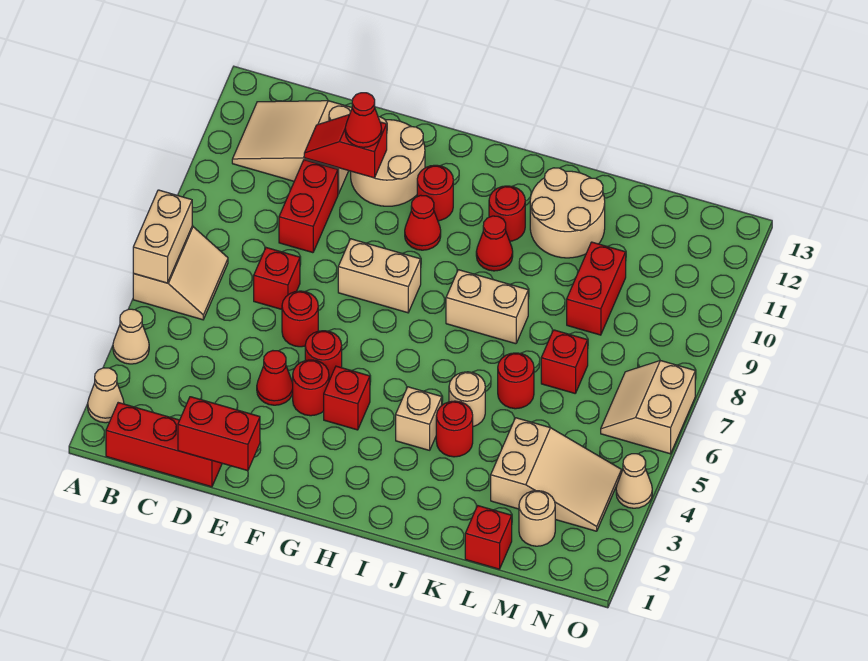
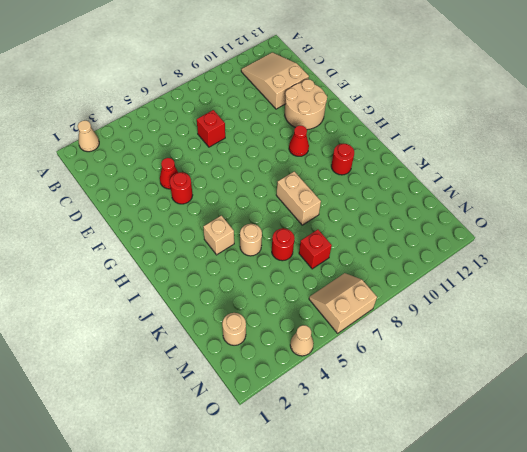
none -> tan 1x1 cone [113,309,149,364]
none -> tan 2x2 slope [133,226,228,320]
none -> red 1x3 brick [106,403,222,487]
none -> red 1x2 brick [279,160,338,253]

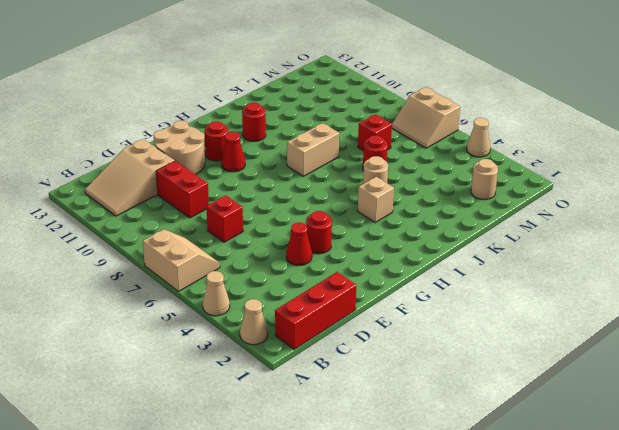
none -> red 1x1 round brick [282,291,318,347]
none -> red 1x1 round brick [305,331,342,380]
none -> tan 1x2 brick [338,239,421,313]
none -> red 1x1 brick [324,366,370,430]

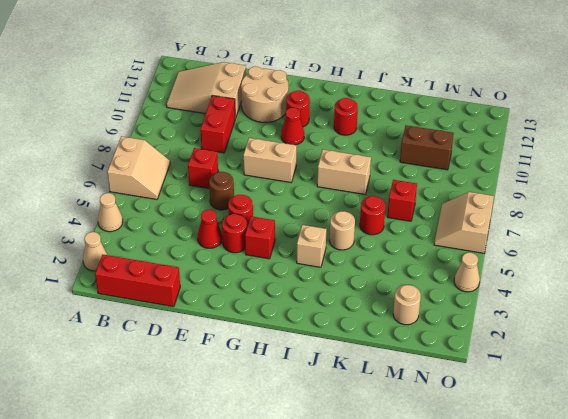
brown 1x1 round brick [209,172,234,210] -> red 1x1 round brick [282,291,318,347]
brown 1x2 brick [400,125,454,170] -> red 1x2 brick [567,242,626,335]
none -> red 1x1 cone [476,216,513,271]
none -> red 1x1 round brick [436,401,473,457]
none -> tan 2x2 round brick [530,168,605,258]
none -> red 1x1 brick [465,506,512,569]

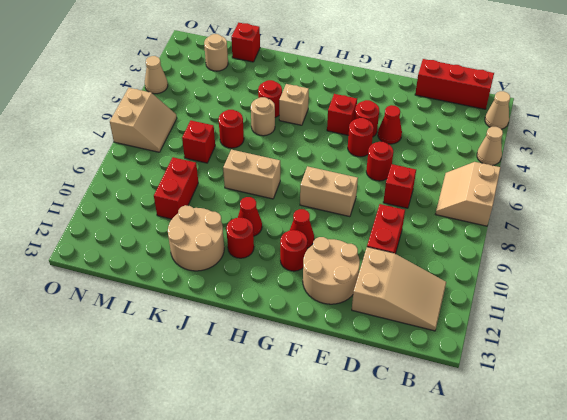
none -> tan 2x3 slope [491,418,622,531]
none -> tan 1x2 brick [133,190,192,283]
none -> red 1x2 brick [178,397,260,471]
none -> red 1x2 slope [304,114,387,178]

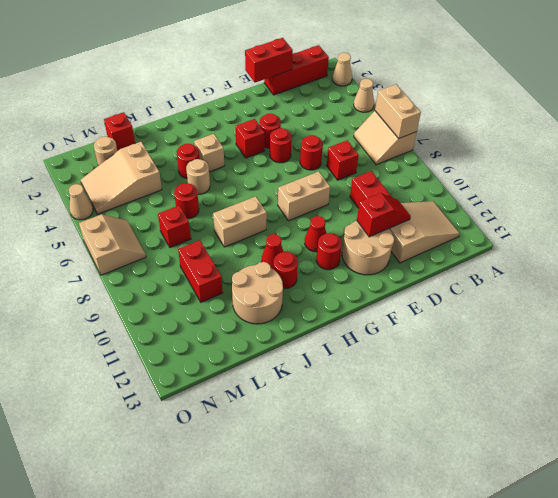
none -> red 1x1 cone [257,351,293,405]
none -> red 1x1 cone [345,93,382,147]

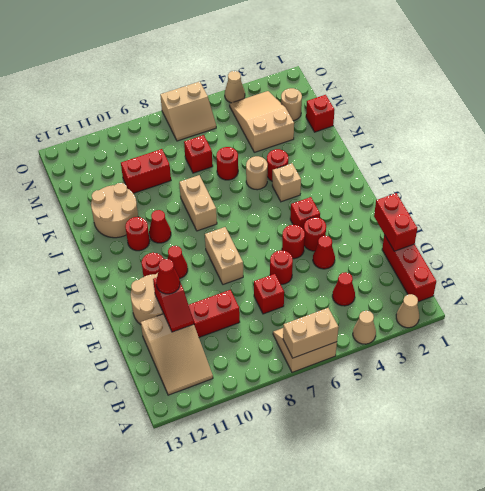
red 1x1 cone [332,272,355,306] -> none

